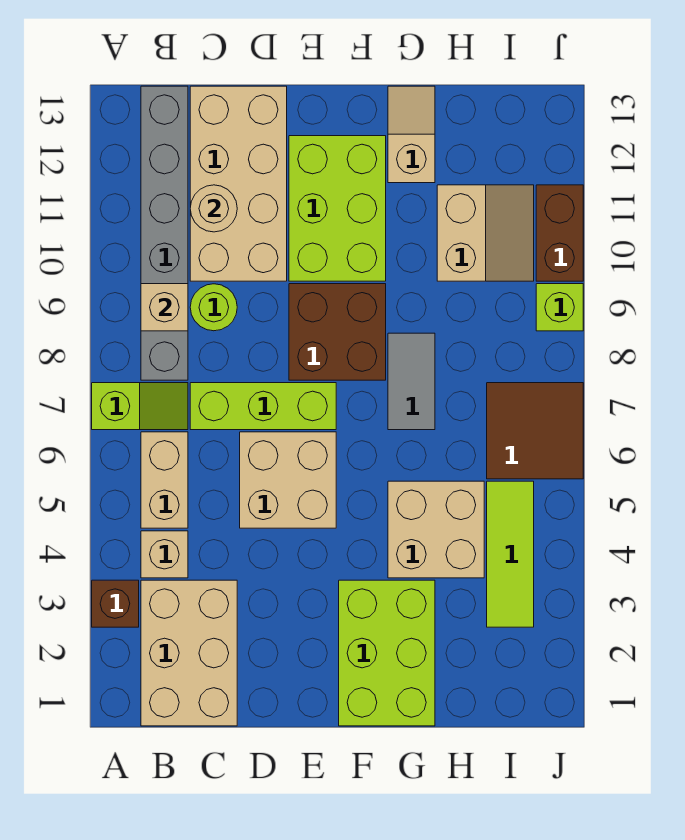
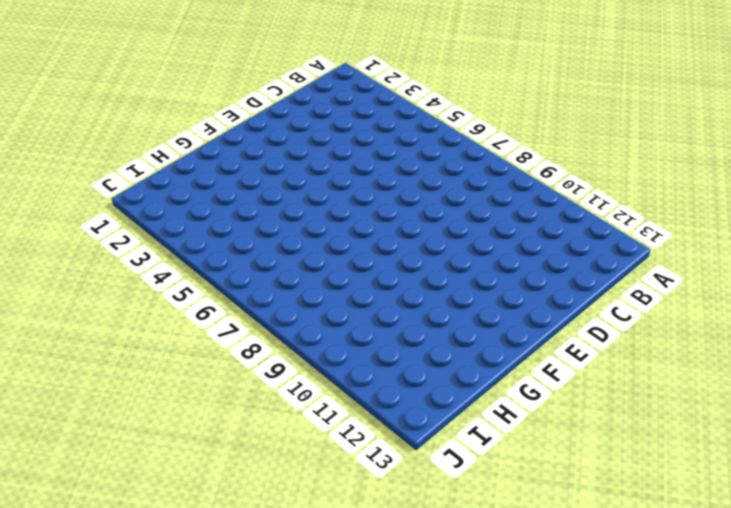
none -> brown 1x1 brick [92,580,139,627]
none -> lime 1x2 slope [92,383,188,430]
none -> tan 2x3 brick [141,580,237,726]

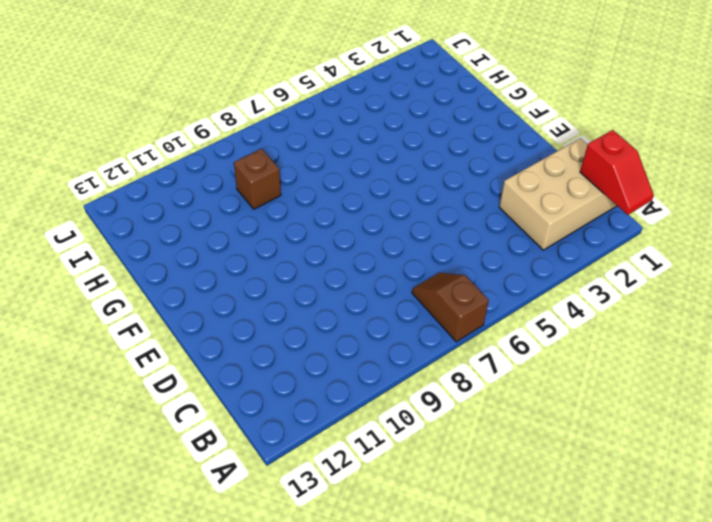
red 1x2 slope [580,130,654,215] -> none
brown 1x2 slope [412,273,489,342] -> lime 1x2 slope [92,383,188,430]
brown 1x1 brick [234,149,281,209] -> brown 1x1 brick moved to [92,580,139,627]
none -> tan 1x1 brick [141,531,188,578]
none -> tan 1x2 brick [141,432,188,528]
none -> grey 1x6 brick [141,86,188,380]

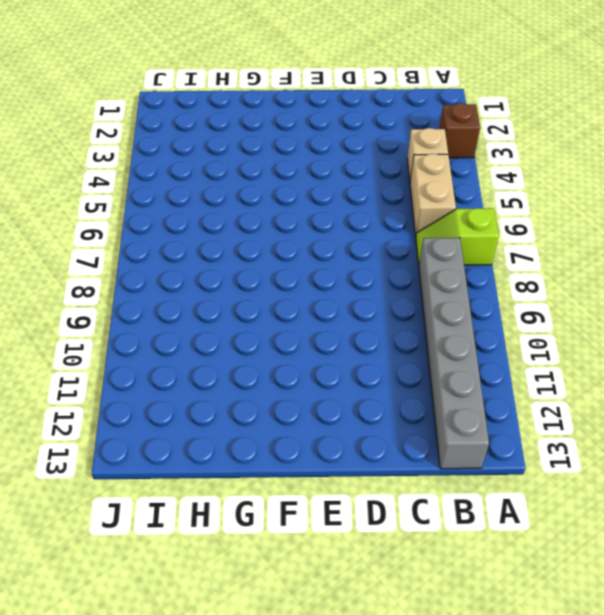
none -> tan 2x3 brick [141,580,237,726]
none -> lime 1x3 brick [190,383,336,430]
none -> lime 1x1 round brick [190,284,237,331]

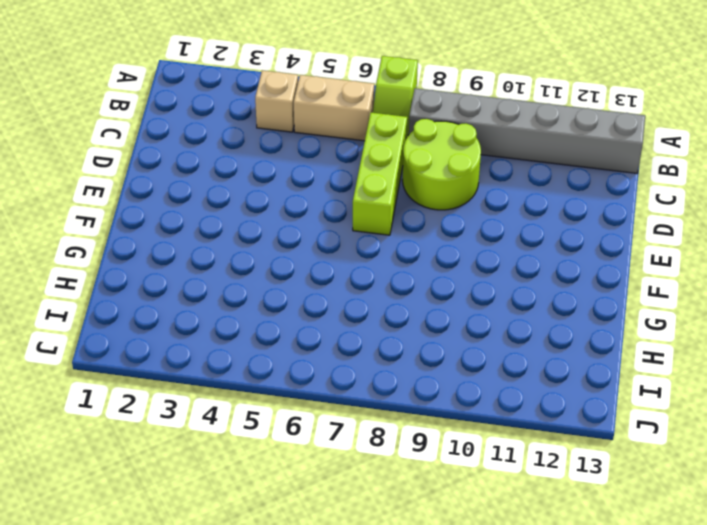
lime 2x2 round brick [402,119,481,210] -> lime 1x1 round brick [190,284,237,331]
none -> brown 1x1 brick [92,580,139,627]
none -> tan 2x3 brick [141,580,237,726]
none -> tan 2x4 brick [190,86,287,281]

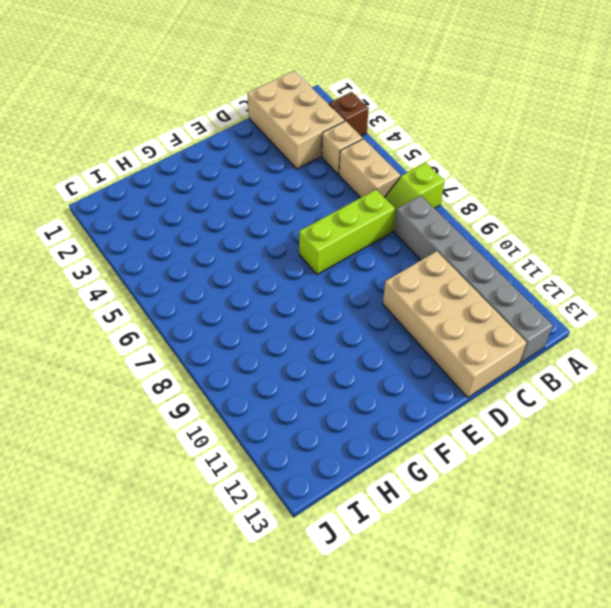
none -> lime 1x1 round brick [190,284,237,331]
none -> tan 2x2 brick [240,432,336,528]
none -> brown 2x2 brick [289,284,386,380]

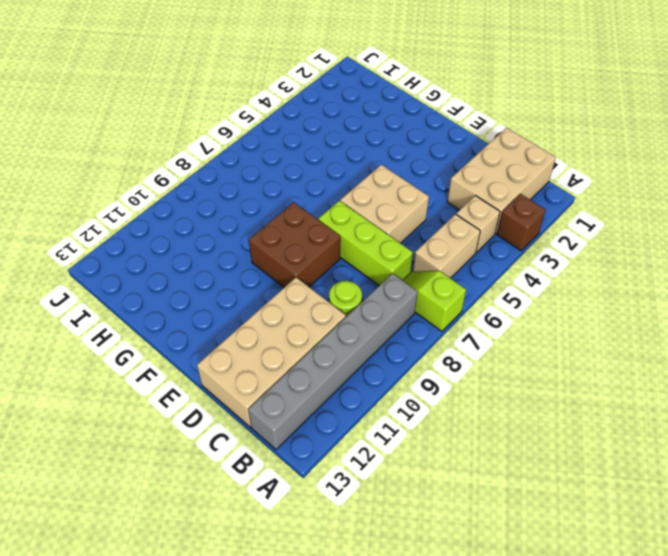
none -> lime 2x3 brick [289,136,386,281]
none -> lime 2x3 brick [339,580,435,726]
none -> tan 2x2 brick [388,481,484,578]

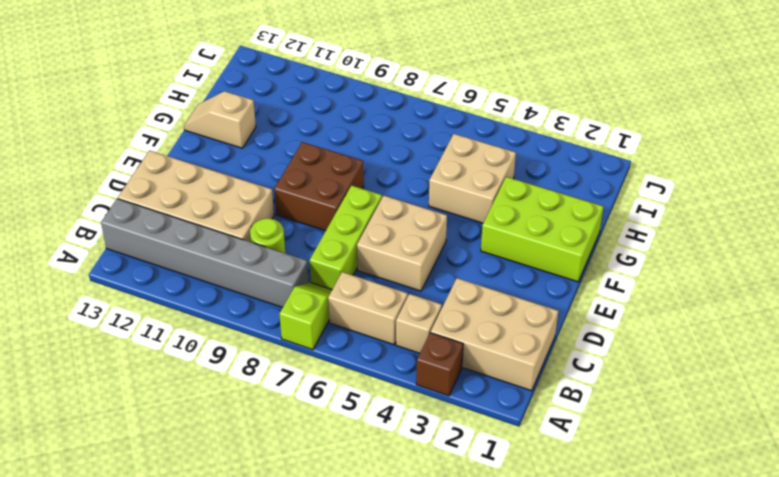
none -> lime 2x3 brick [289,136,386,281]
none -> grey 1x2 tile [388,333,435,430]
none -> tan 2x2 slope [437,185,534,281]

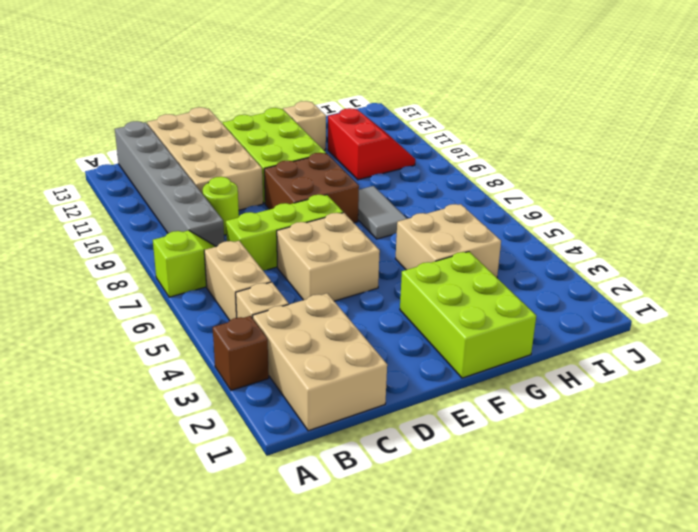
red 2x2 slope [328,108,415,180] -> tan 2x2 slope [437,185,534,281]
none -> lime 1x3 tile [487,481,534,627]
none -> brown 2x2 tile [487,383,583,479]
none -> lime 1x1 brick [536,284,583,331]

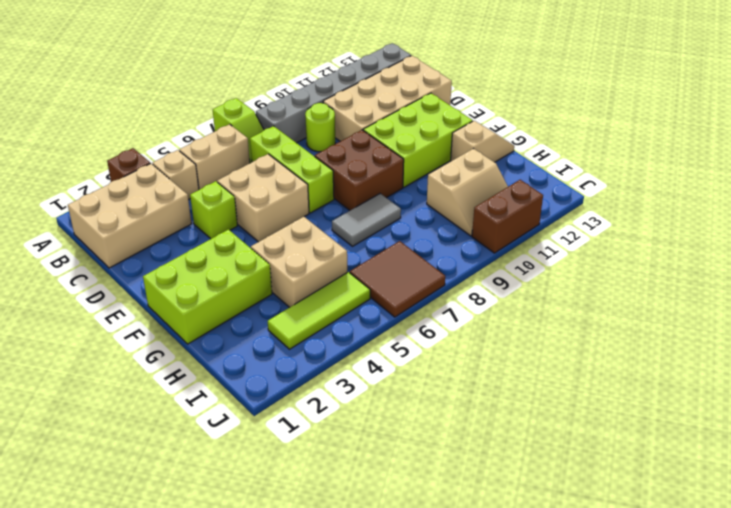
lime 1x1 brick [190,181,237,239] -> lime 1x1 brick moved to [536,284,583,331]
none -> tan 1x1 brick [141,284,188,331]
none -> tan 1x1 round brick [190,185,237,232]

